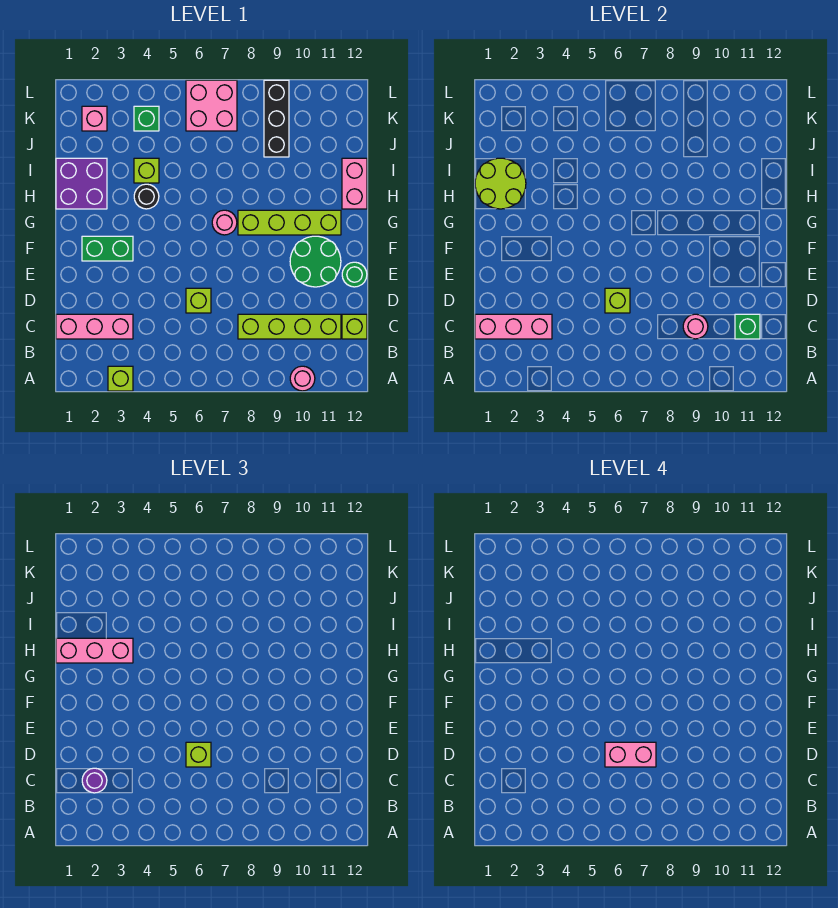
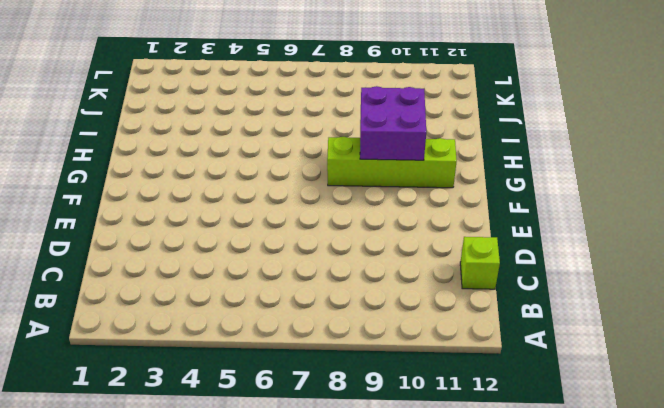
purple 2x2 brick [360,86,426,160] -> purple 2x2 brick moved to [56,158,107,209]
none -> lime 1x1 brick [108,366,133,391]
none -> pink 1x1 round brick [290,366,315,391]
none -> pink 1x3 brick [56,314,133,339]

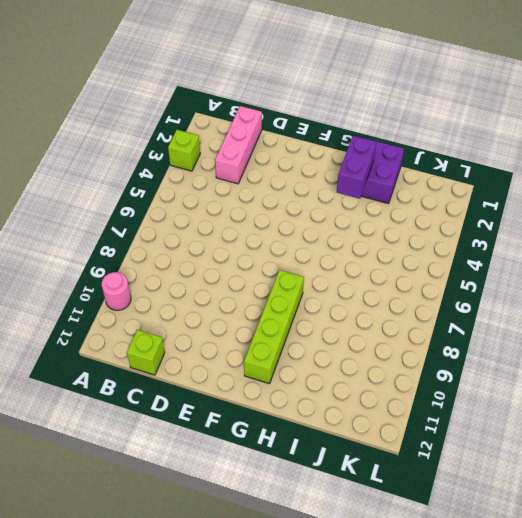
purple 1x2 brick [337,136,376,199] -> lime 2x2 round brick [475,158,526,209]
none -> lime 1x4 brick [238,314,341,339]
none -> lime 1x1 brick [186,288,211,313]
none -> green 2x2 round brick [290,236,341,287]

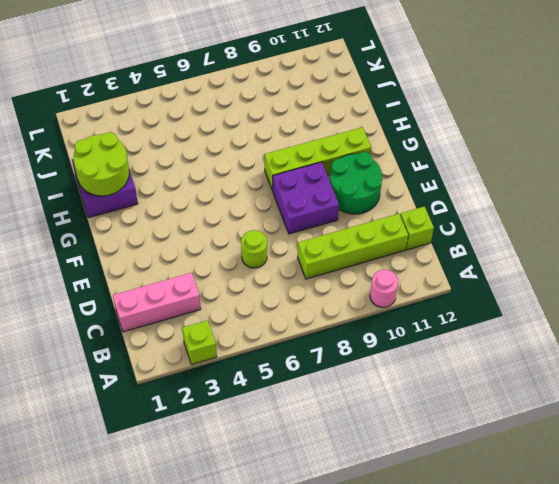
lime 1x1 round brick [241,230,267,268] -> lime 1x1 brick [186,288,211,313]
purple 2x2 brick [272,162,339,234] -> none
none -> green 1x1 round brick [342,262,367,287]
none -> green 1x2 brick [82,236,133,261]
none -> pink 1x1 round brick [212,210,237,235]

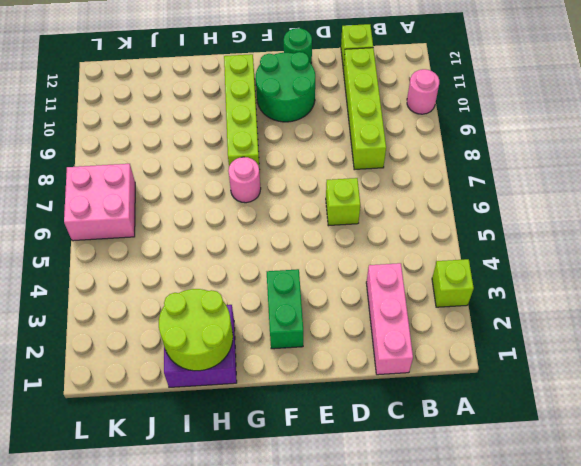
none -> black 1x1 round brick [134,184,159,209]
none -> pink 1x2 brick [342,158,367,209]
none -> lime 1x1 brick [134,158,159,183]

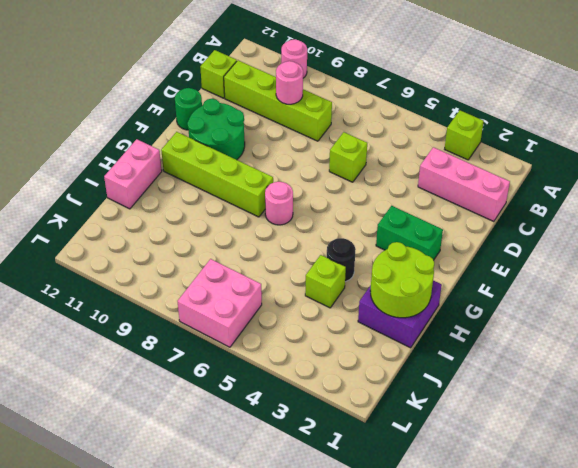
none -> black 1x3 brick [264,80,289,157]
none -> pink 1x1 brick [82,106,107,131]
none -> green 1x1 brick [134,106,159,131]

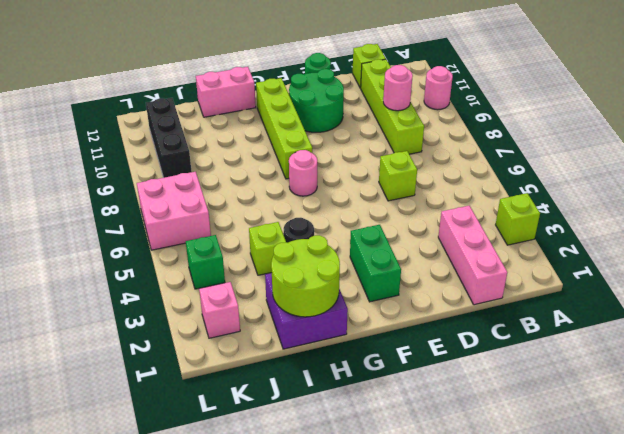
black 1x3 brick [146,98,192,178] -> black 1x3 brick turned to [264,80,289,157]
none -> pink 1x3 brick [475,314,552,339]
none -> green 1x1 brick [735,314,760,339]
none -> lime 1x1 brick [605,288,630,313]

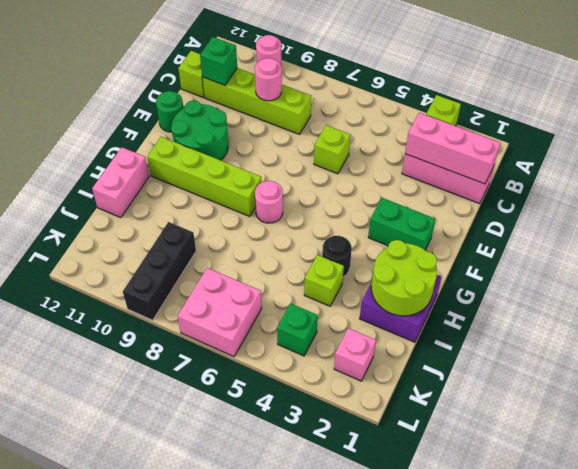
none -> lime 1x1 brick [605,288,630,313]
none -> purple 1x1 round brick [82,768,107,793]
none -> lime 1x1 brick [186,742,211,767]

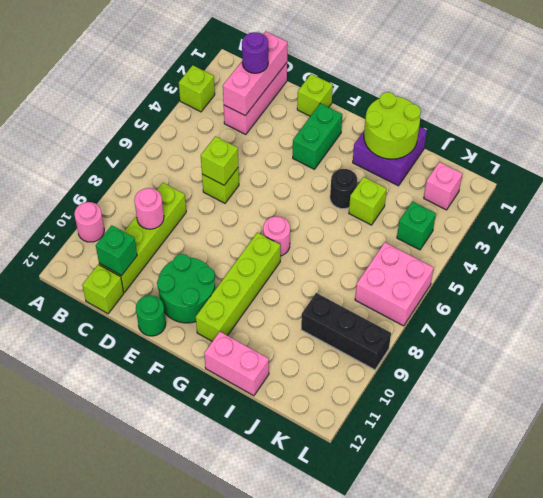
lime 1x1 brick [297,74,333,116] -> lime 1x1 brick moved to [186,742,211,767]
none -> pink 1x3 brick [56,638,133,663]
none -> pink 1x2 brick [605,742,656,767]

